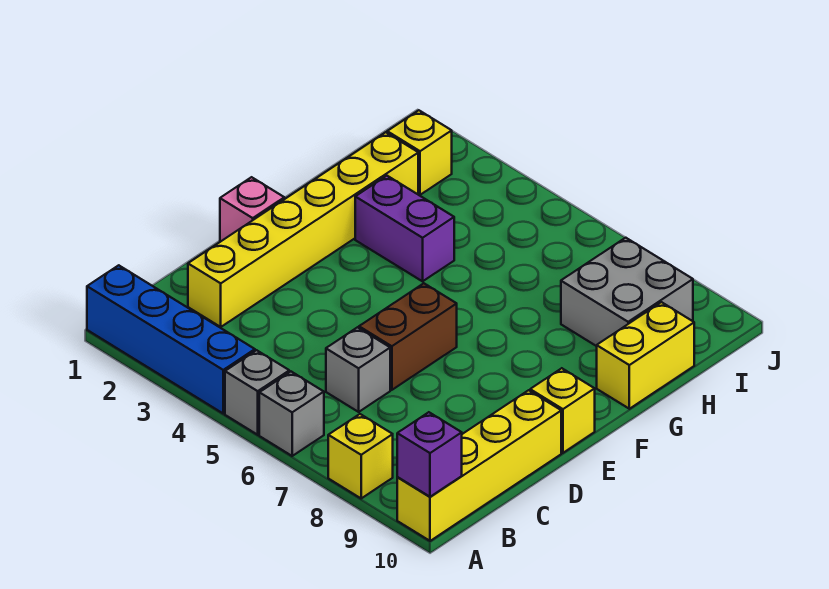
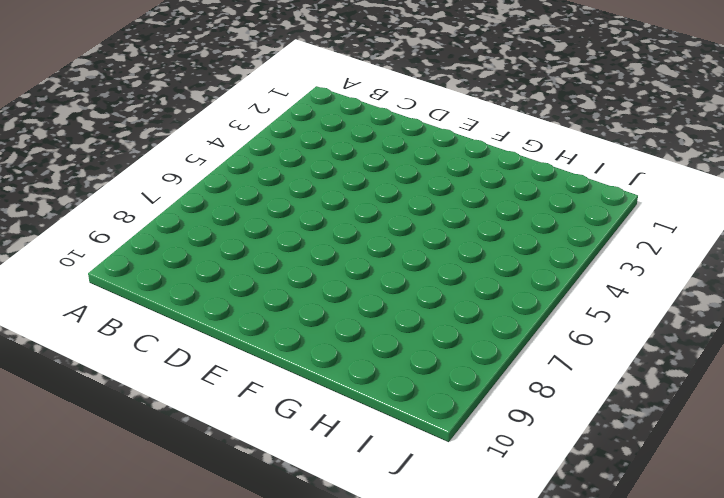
none -> blue 1x4 brick [87,265,255,413]
none -> grey 1x1 brick [225,350,289,435]
none -> grey 1x1 brick [259,372,324,456]

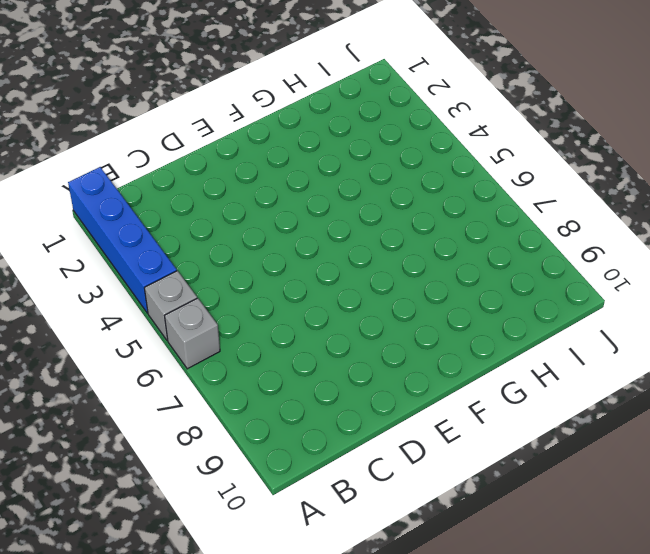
none -> yellow 1x1 brick [328,414,393,498]
none -> yellow 1x4 brick [397,390,561,541]
none -> yellow 1x6 brick [188,132,418,327]

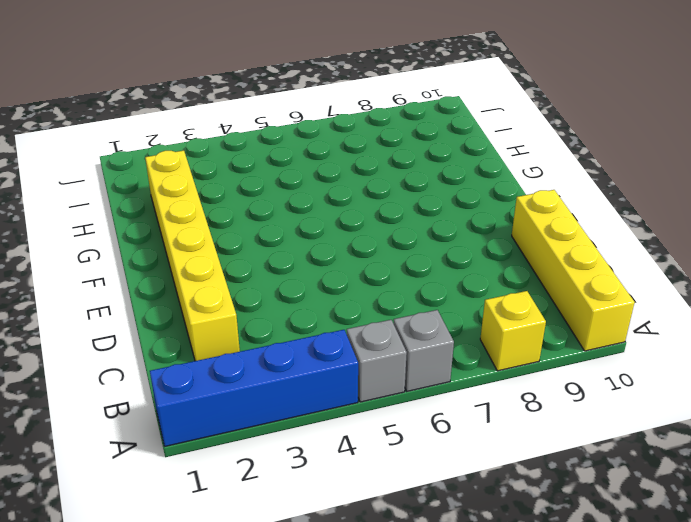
none -> grey 1x1 brick [326,327,390,412]
none -> brown 1x2 brick [359,283,457,390]
none -> pink 1x1 brick [220,177,284,242]

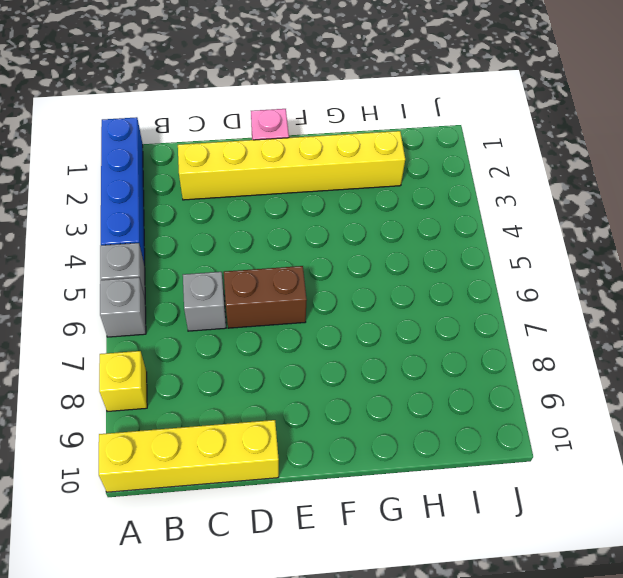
none -> yellow 1x1 brick [530,368,595,453]
none -> purple 1x2 brick [355,176,454,281]
none -> yellow 1x2 brick [597,302,694,409]

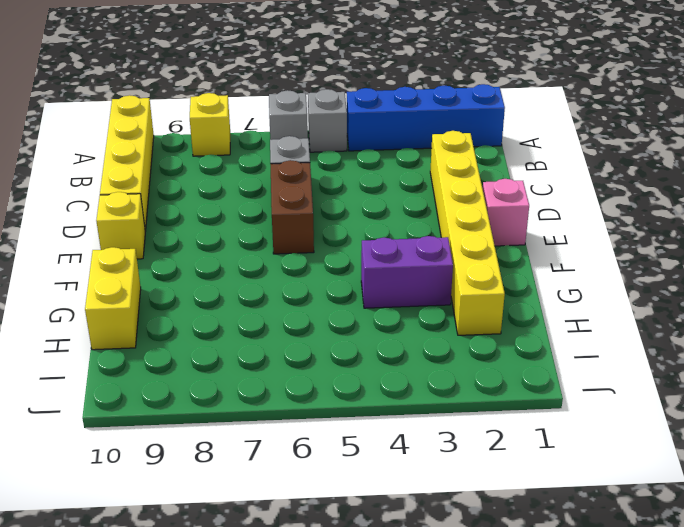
none -> grey 2x2 brick [561,238,693,346]
none -> yellow 1x1 brick [387,110,452,195]
none -> purple 1x1 brick [397,412,462,497]

